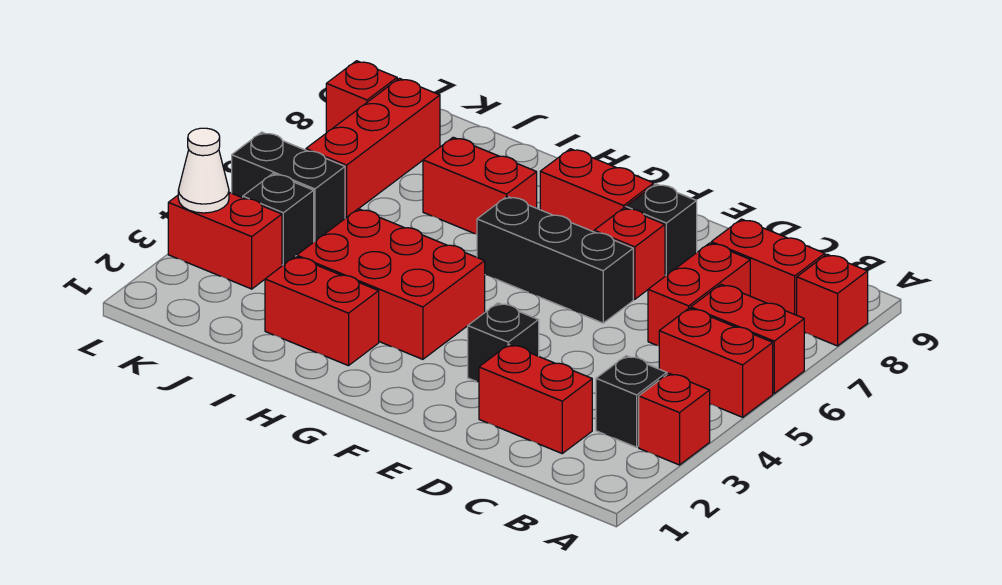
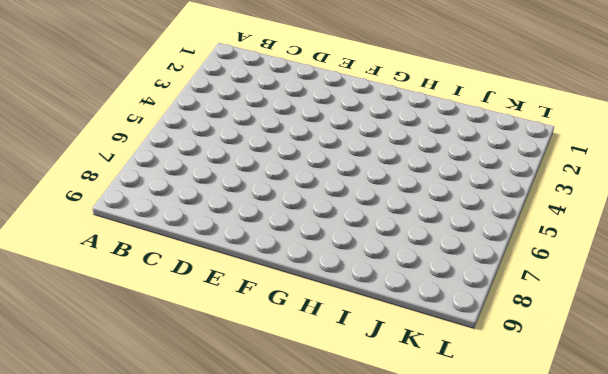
none -> red 1x1 brick [639,373,710,465]
none -> red 1x2 brick [659,308,773,417]
none -> red 1x2 brick [691,284,804,393]

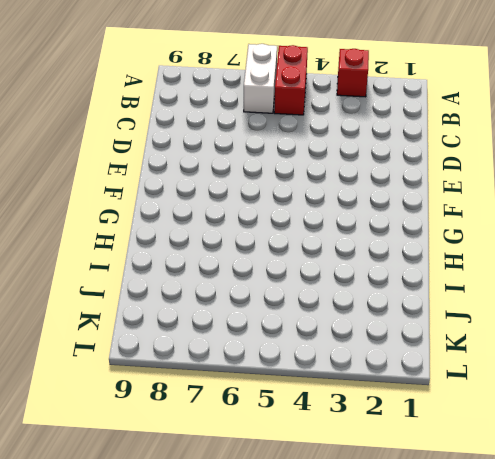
white 1x2 brick [244,44,277,113] -> red 1x2 brick [691,284,804,393]
none -> red 1x1 brick [797,254,868,346]
none -> black 1x1 brick [596,356,667,447]
none -> red 1x2 brick [711,219,825,315]

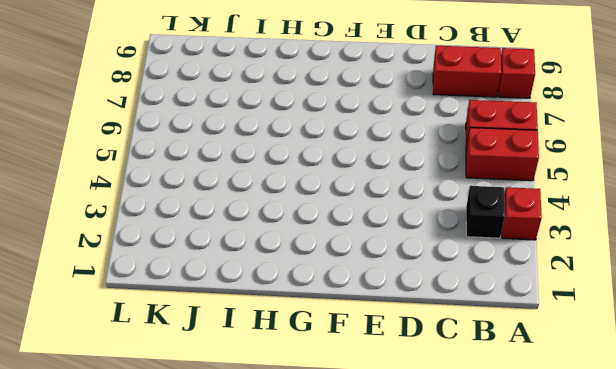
none -> red 1x2 brick [479,344,592,453]
none -> red 1x2 brick [648,243,750,346]
none -> black 1x1 brick [468,303,539,382]

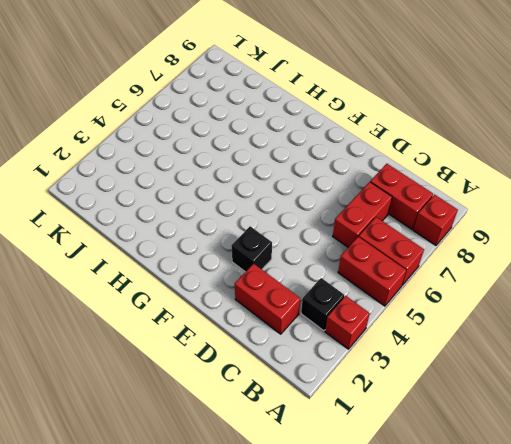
none -> black 1x3 brick [477,196,633,323]
none -> red 1x1 brick [594,208,665,299]
none -> black 1x1 brick [626,184,697,275]

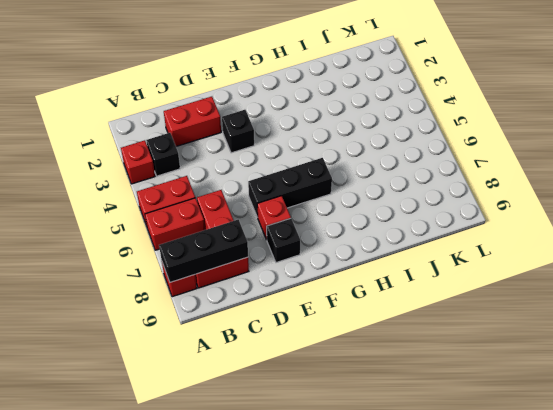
black 1x3 brick [159,220,248,282] -> none
none -> red 1x2 brick [540,149,654,232]
none -> red 2x3 brick [297,209,485,359]
none -> red 1x2 brick [265,256,379,366]

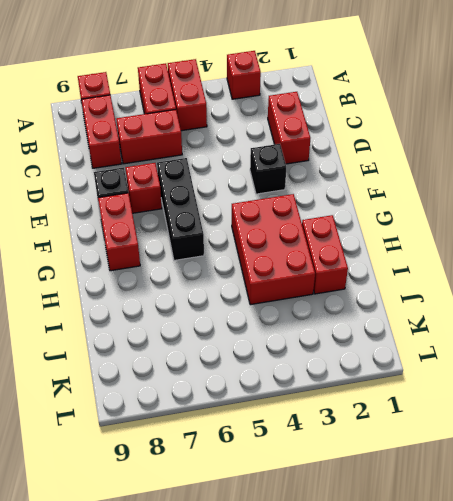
none -> black 1x1 brick [596,356,667,447]
none -> red 1x2 brick [423,137,537,234]
none -> red 1x2 brick [168,192,282,289]

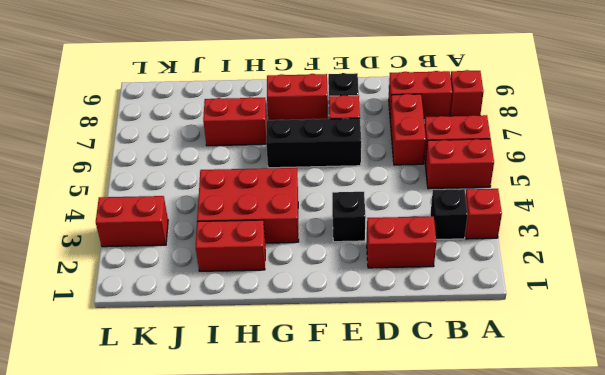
none -> black 1x1 brick [243,174,314,265]
none -> black 1x2 brick [232,132,345,241]
none -> red 1x3 brick [306,78,440,218]

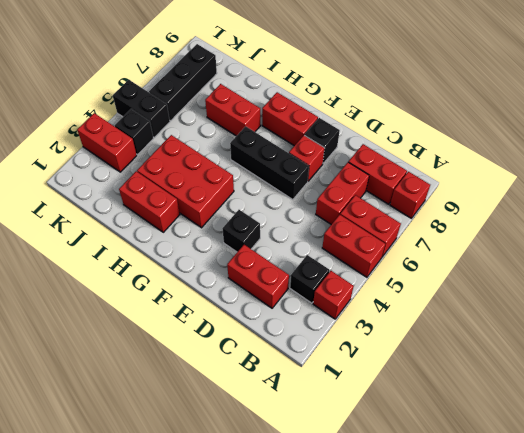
black 1x3 brick [149,44,217,121] -> red 1x3 brick [306,78,440,218]
none -> red 1x1 brick [326,61,397,133]
none -> white 1x1 cone [178,128,229,213]

